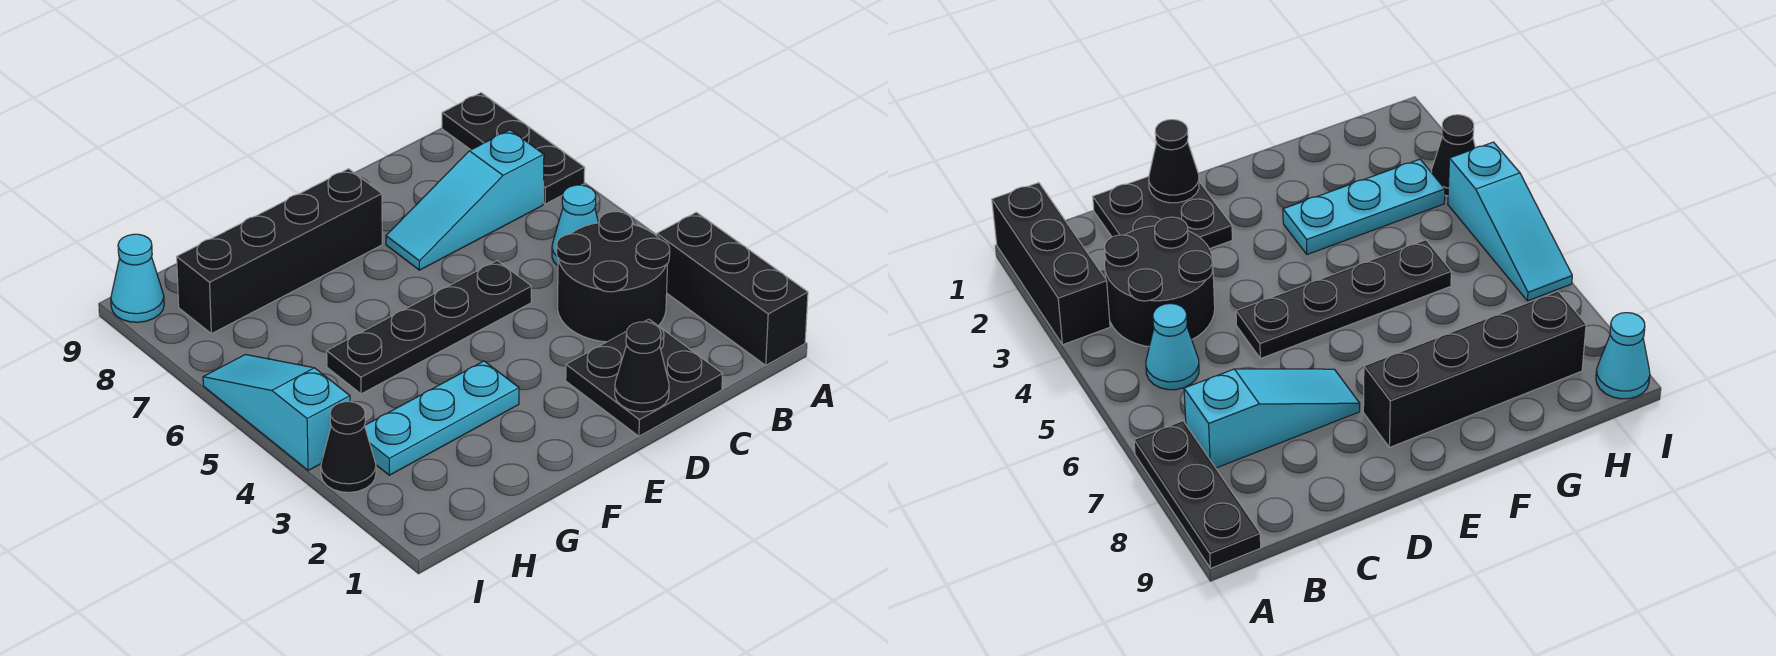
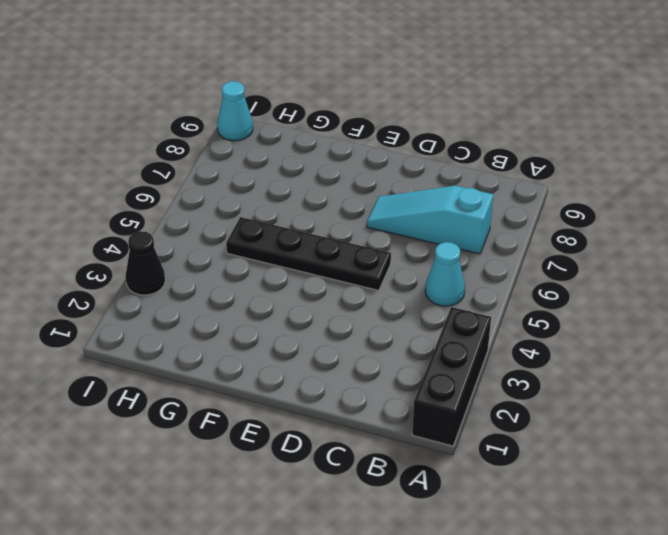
none -> black 1x3 plate [442,93,585,204]
none -> black 2x2 round brick [557,212,670,342]
none -> black 2x2 plate [566,319,723,436]

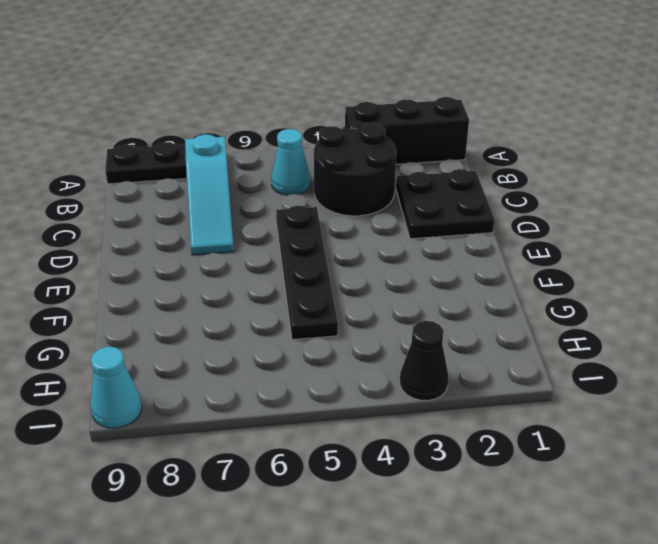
none -> black 1x4 brick [177,169,382,334]
none -> cyan 1x3 plate [365,361,519,475]
none -> cyan 1x3 slope [203,355,350,471]

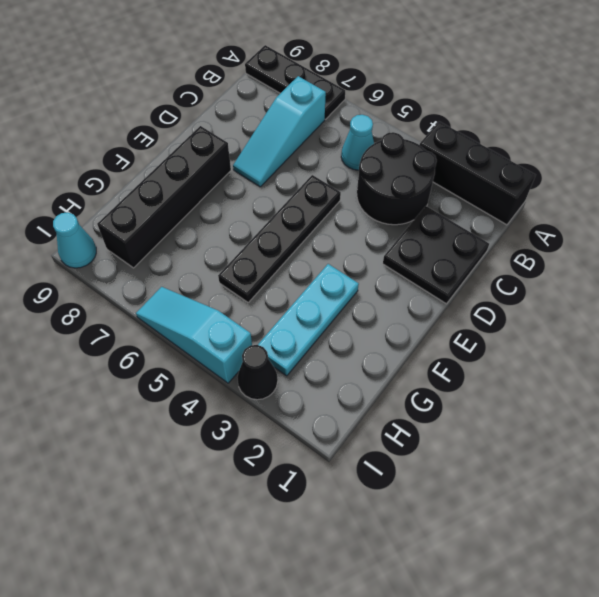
none -> black 1x1 cone [615,322,669,412]

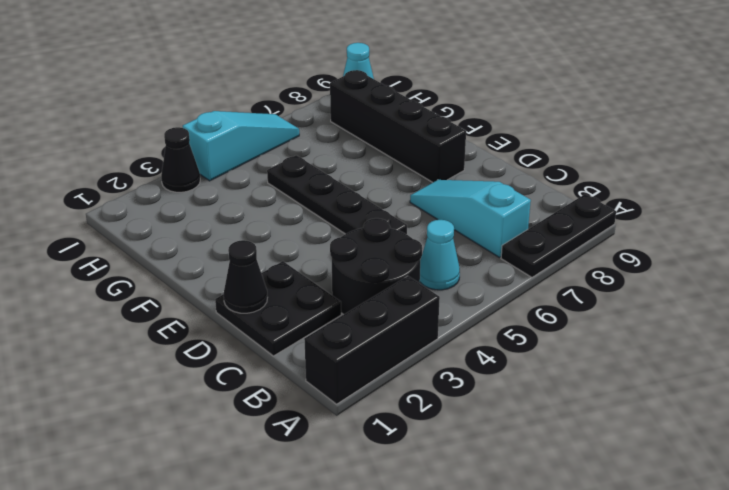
none -> cyan 1x3 plate [365,361,519,475]

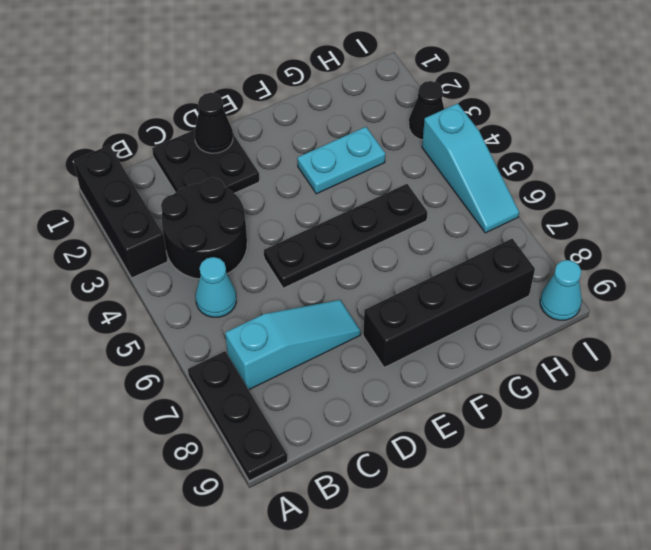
cyan 1x2 plate [297,127,385,194] -> cyan 1x3 plate [365,361,519,475]

